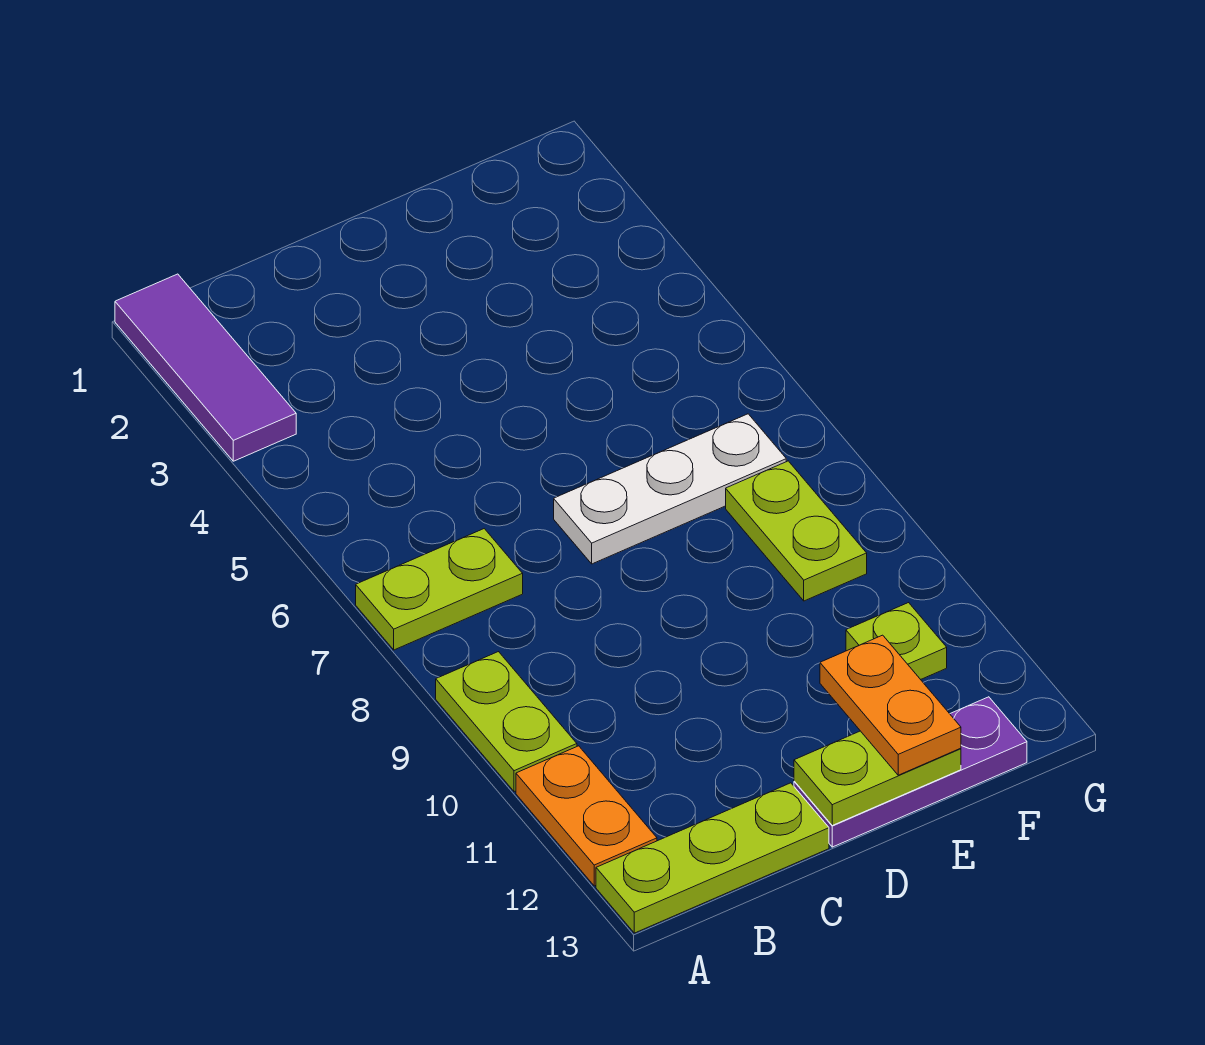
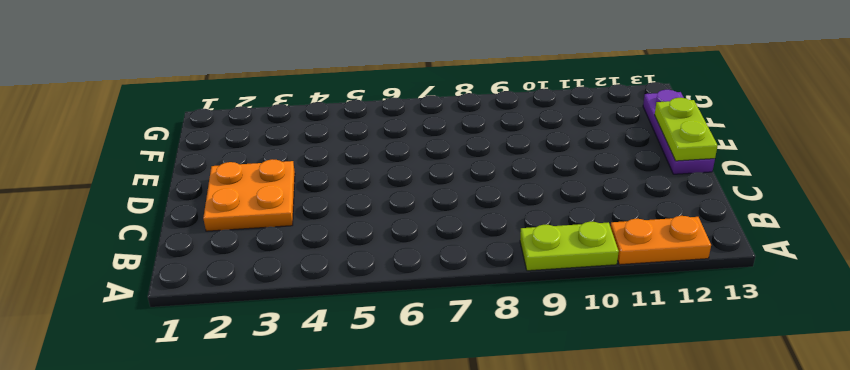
orange 2x2 plate [203,159,295,231] -> none
none -> purple 1x3 tile [115,274,296,461]
none -> lime 1x2 plate [356,529,523,650]

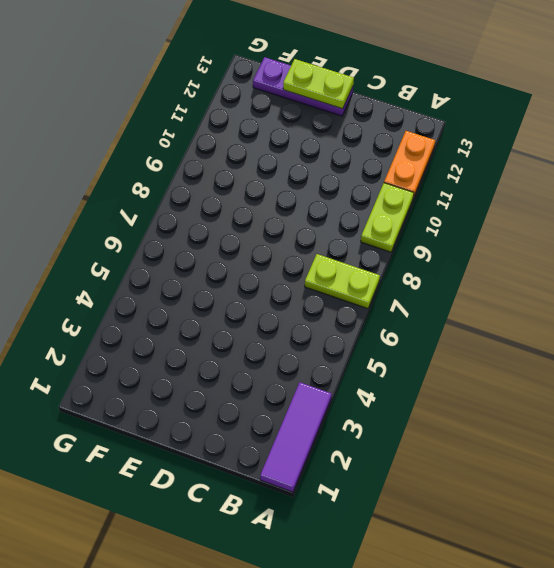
none -> lime 1x3 plate [596,783,829,933]
none -> white 1x3 plate [554,414,786,564]

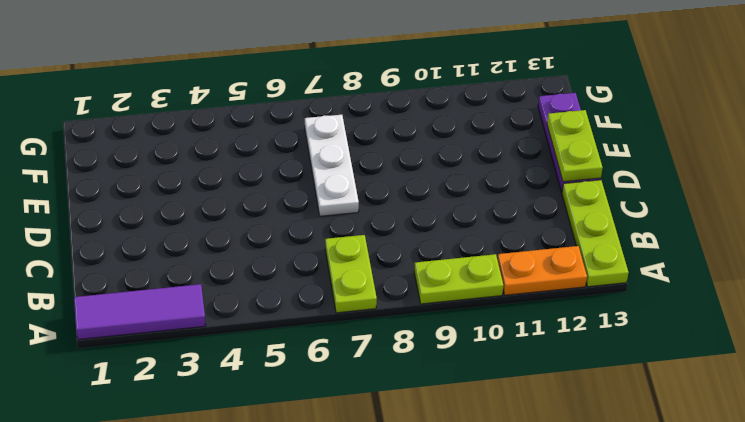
none -> lime 1x2 plate [726,461,867,601]
none -> lime 1x1 plate [846,603,947,680]

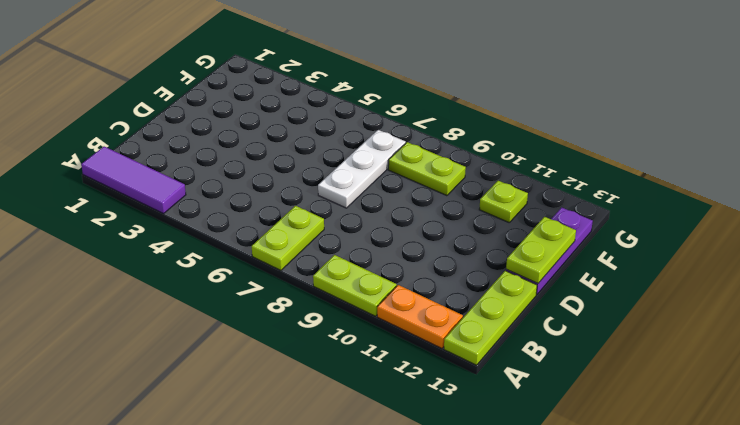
none -> orange 1x2 plate [820,635,961,775]

